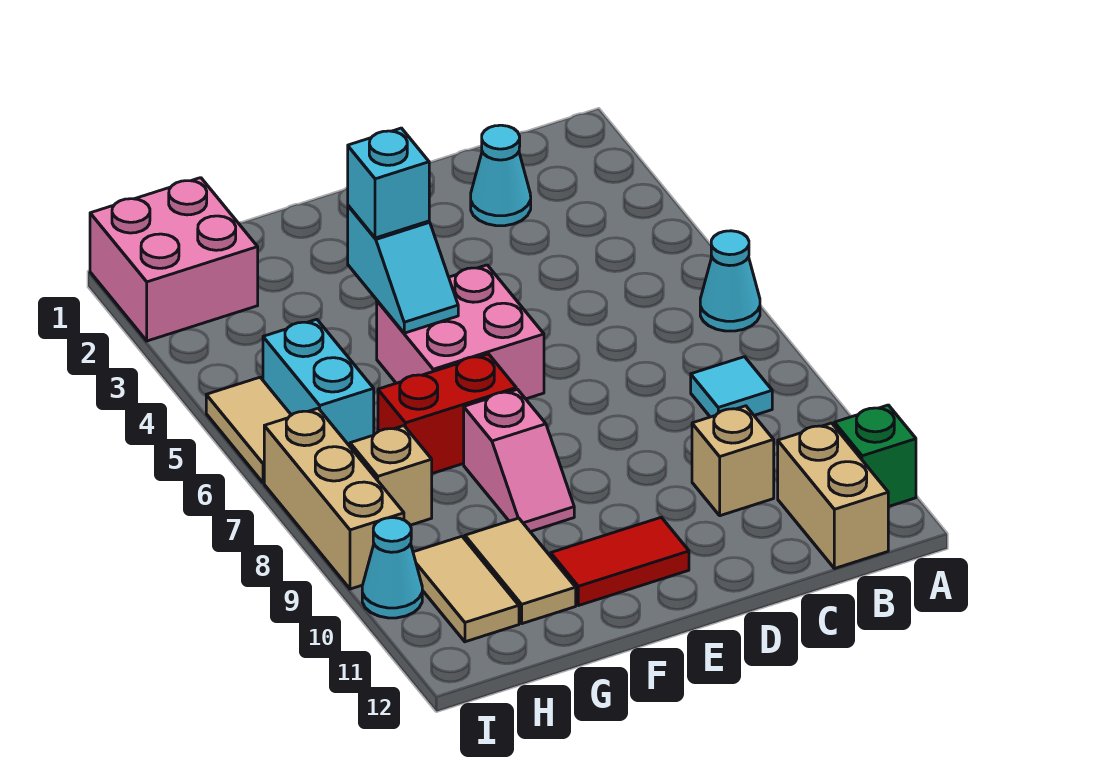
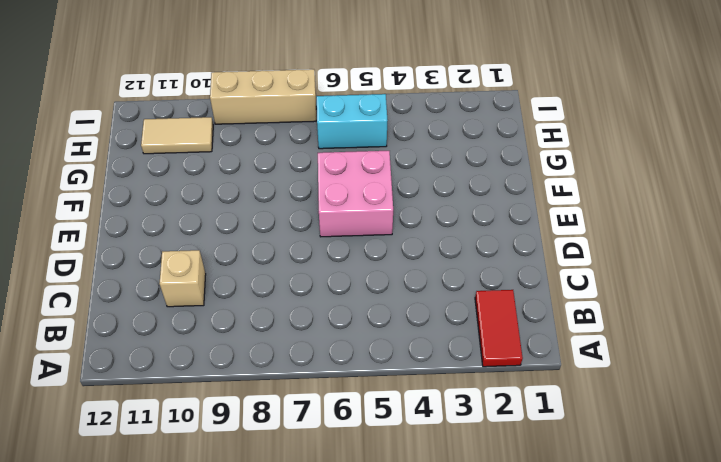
red 1x2 tile [475,290,523,367] -> red 1x2 tile moved to [551,517,689,606]
none -> cyan 1x1 cone [700,231,760,331]
none -> green 1x1 brick [834,405,916,507]
none -> cyan 1x1 tile [691,357,772,417]

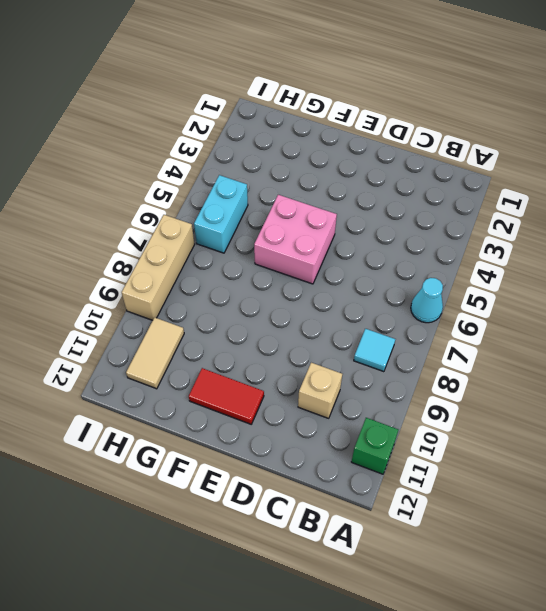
none -> tan 1x2 brick [778,423,888,569]
none -> cyan 1x1 cone [471,125,531,226]
none -> red 1x2 brick [378,354,516,473]

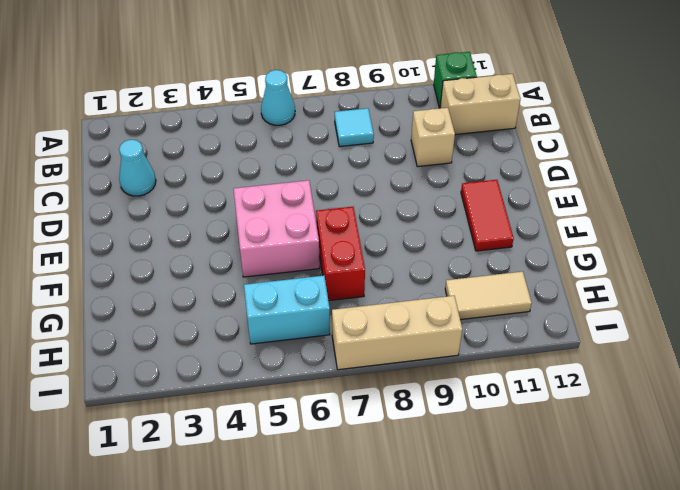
none -> pink 1x2 slope [464,389,574,532]
none -> tan 1x2 tile [465,518,576,624]
none -> pink 2x2 brick [90,178,258,341]

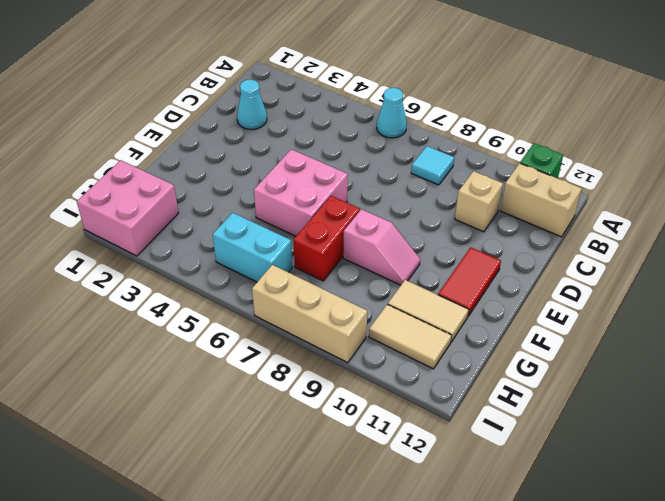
none -> tan 1x1 brick [350,426,432,525]
none -> tan 1x2 tile [206,377,291,483]
none -> cyan 1x1 cone [362,518,422,618]

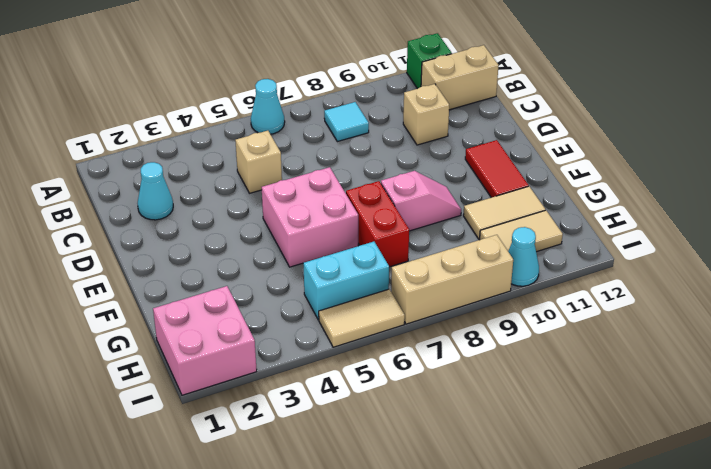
tan 1x1 brick [235,131,282,193] -> tan 1x1 brick moved to [350,426,432,525]
none -> cyan 1x2 slope [348,206,458,333]
none -> cyan 1x1 brick [348,128,429,238]

